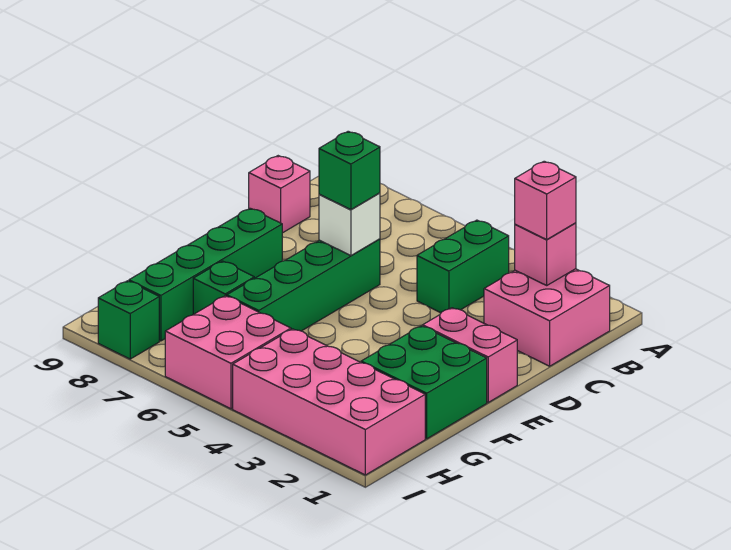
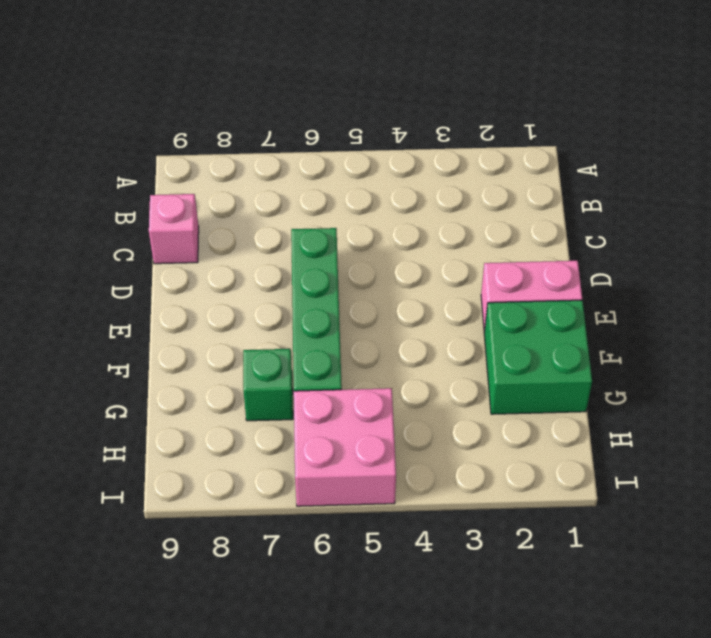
none -> pink 2x2 brick [484,269,610,366]
none -> green 1x2 brick [417,220,509,313]
none -> green 1x4 brick [129,208,282,341]

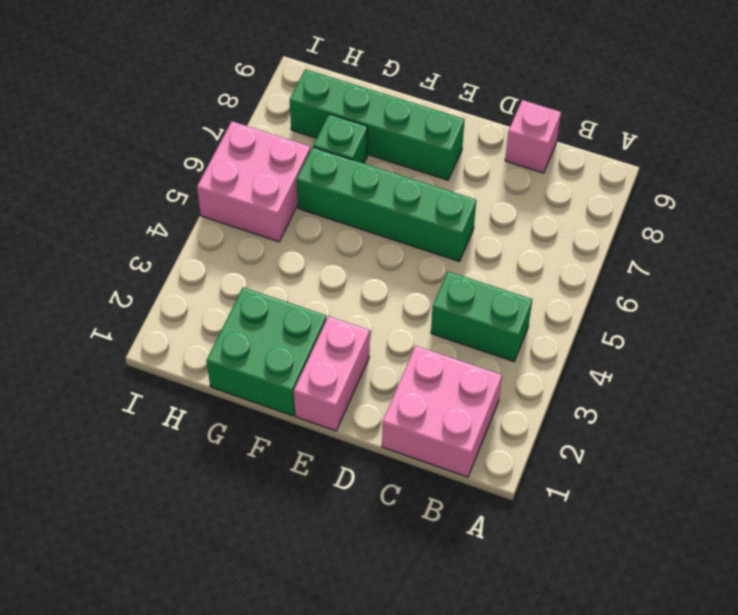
none -> pink 2x4 brick [233,329,425,475]
none -> green 1x1 brick [98,281,159,359]
none -> pink 1x1 brick [515,223,576,285]

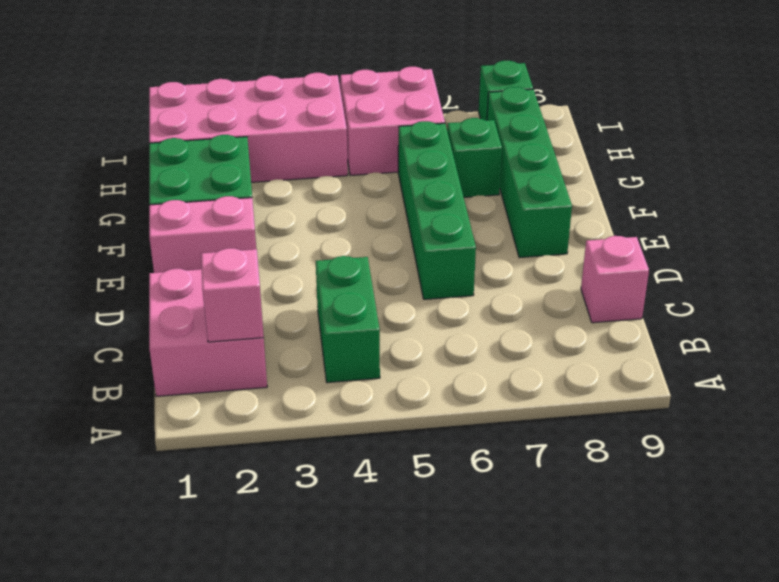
none -> white 1x1 brick [319,193,380,256]
none -> pink 1x1 brick [515,161,576,239]
none -> green 1x1 brick [319,131,380,210]

